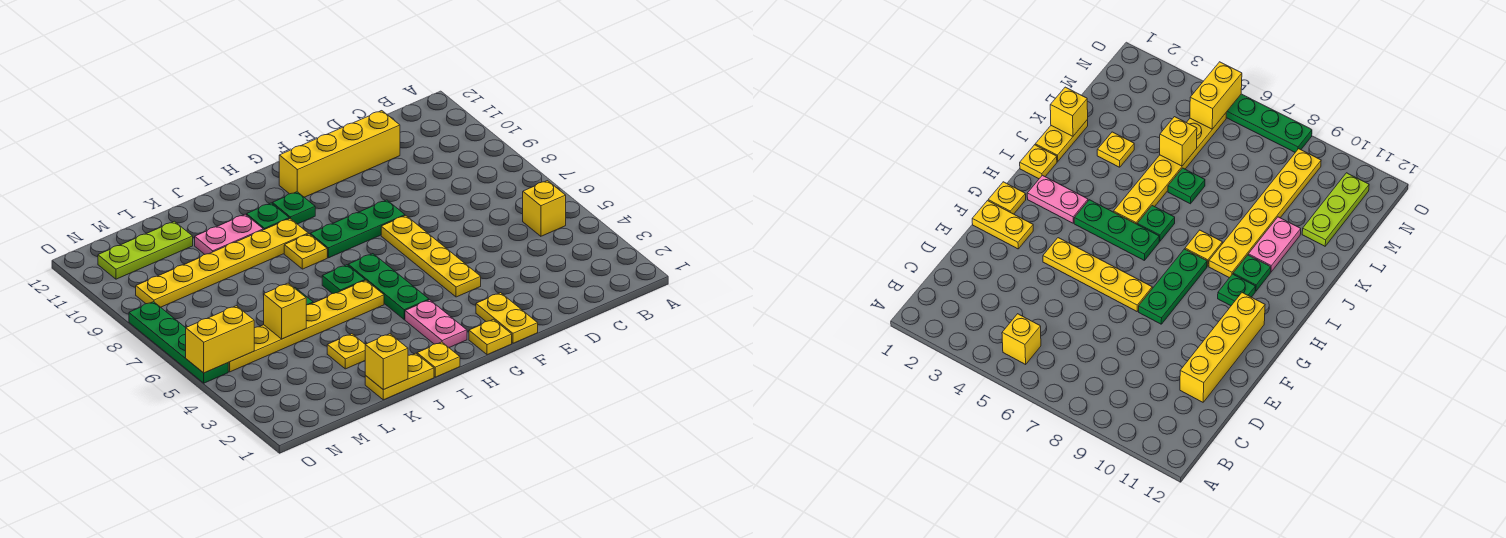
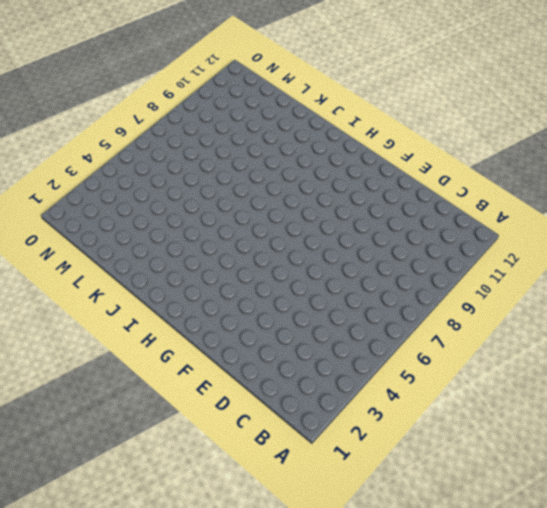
none -> yellow 1x1 brick [523,181,566,236]
none -> yellow 1x4 brick [279,111,400,197]
none -> yellow 1x2 plate [476,293,538,343]

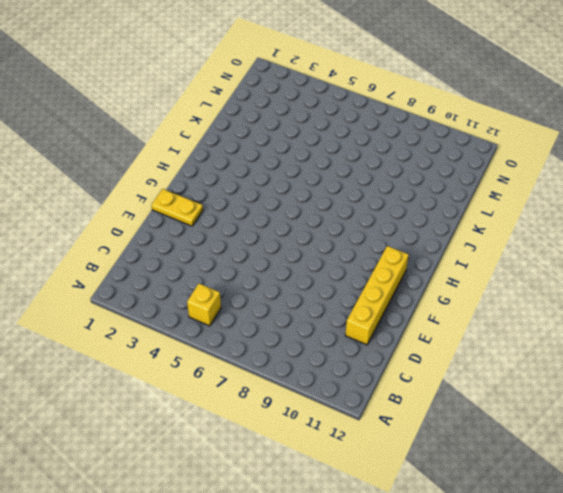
none -> yellow 1x4 plate [381,216,481,297]
none -> green 1x3 plate [310,200,405,258]
none -> yellow 1x1 plate [469,319,512,355]

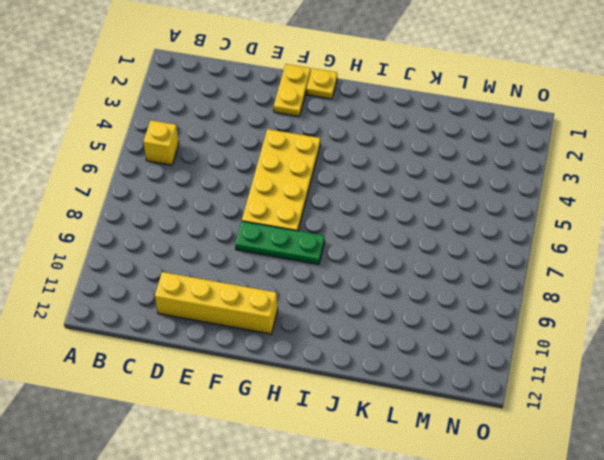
yellow 2x4 plate [242,129,320,231] -> yellow 1x4 plate [381,216,481,297]
none -> pink 1x2 plate [405,300,467,347]
none -> green 1x3 plate [348,254,429,320]
none -> green 1x1 plate [272,192,315,224]

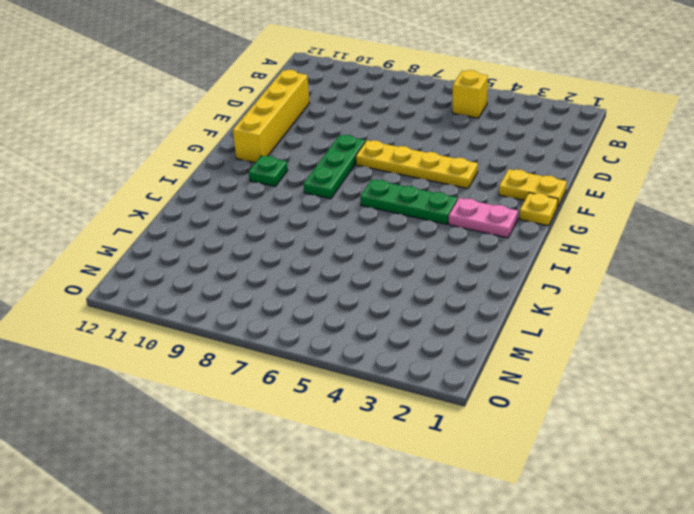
none -> yellow 1x1 plate [417,342,460,377]
none -> yellow 1x6 plate [228,280,384,372]
none -> green 1x1 plate [322,265,365,294]

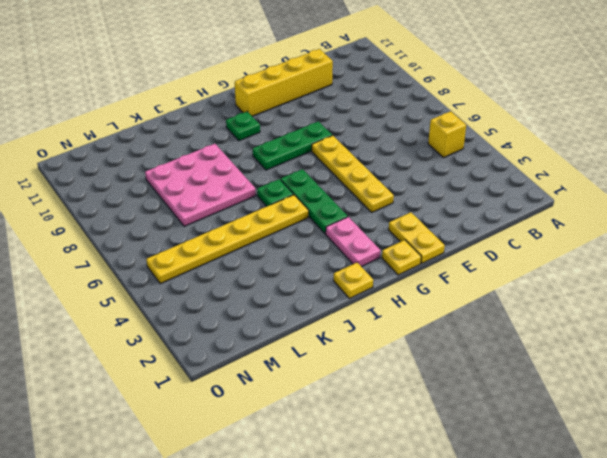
pink 3x3 plate [145,144,256,226] -> yellow 1x6 plate [136,219,308,307]
none -> yellow 1x1 plate [284,234,327,269]
none -> green 1x1 plate [247,203,289,230]
none -> yellow 1x2 plate [365,353,434,400]

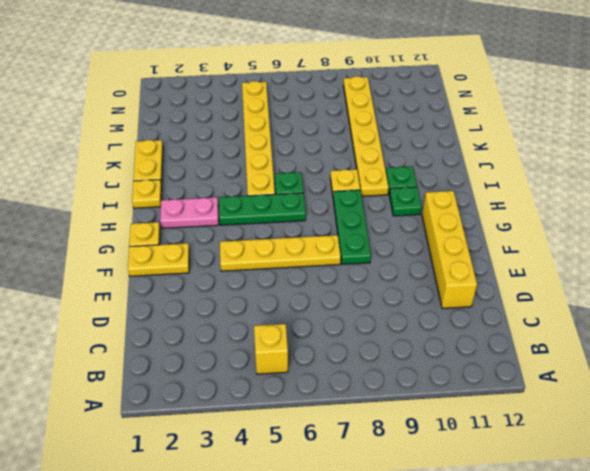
none -> pink 1x2 plate [195,214,263,254]
none -> yellow 1x1 plate [327,334,365,369]
none -> green 1x1 plate [1168,168,1205,204]

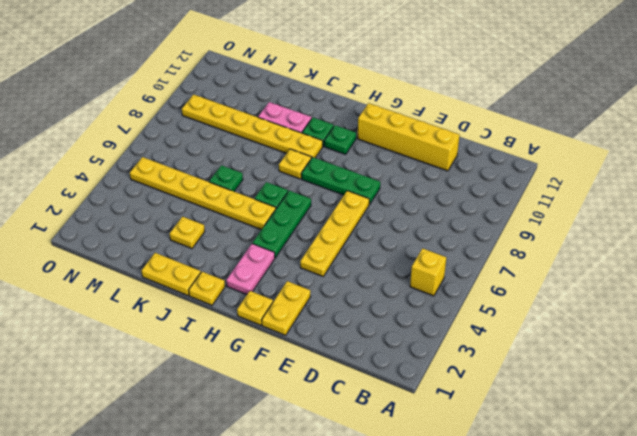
none -> lime 1x3 plate [98,221,193,279]
none -> green 1x4 plate [129,302,228,383]
none -> yellow 1x1 brick [365,334,408,390]

